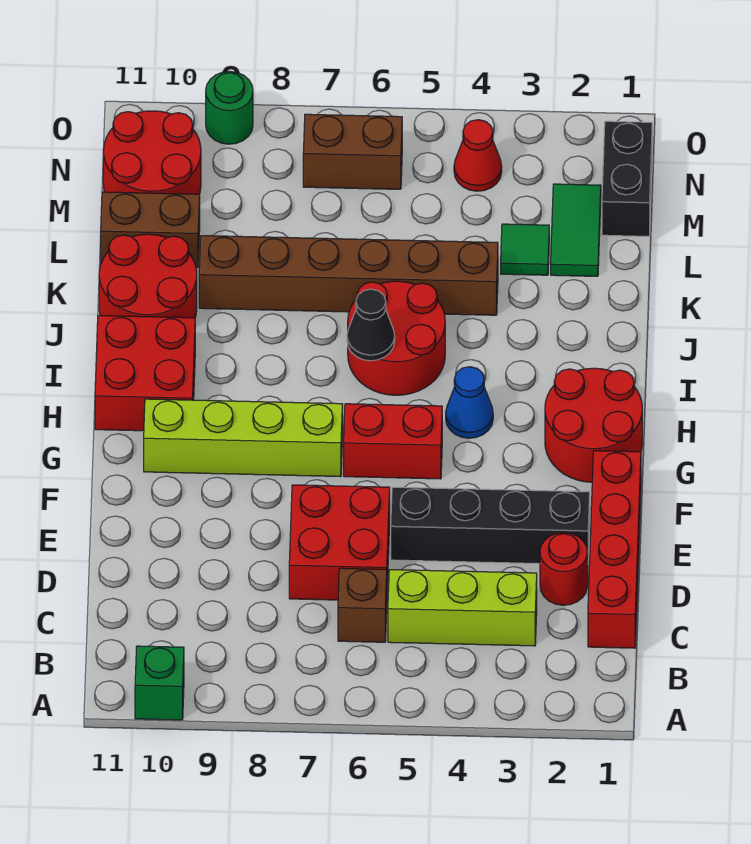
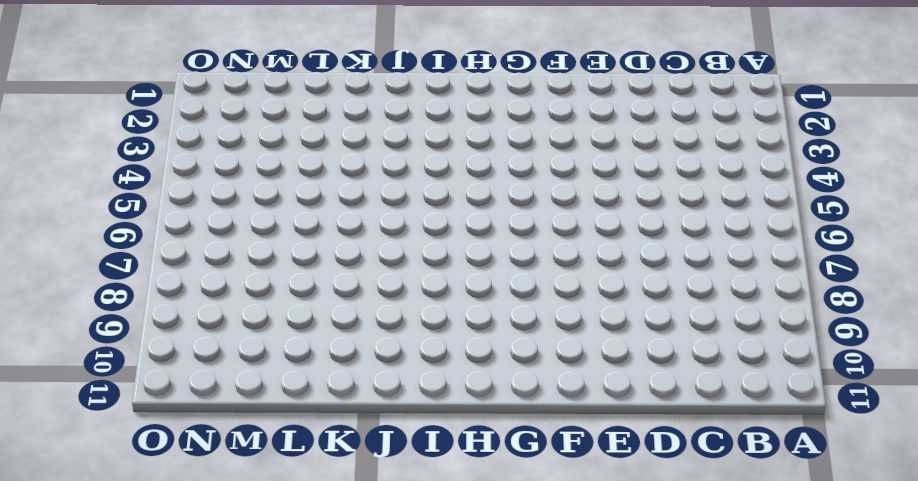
none -> green 1x1 brick [135,646,184,720]
none -> red 1x4 brick [588,451,641,648]
none -> lime 1x3 brick [388,570,537,646]

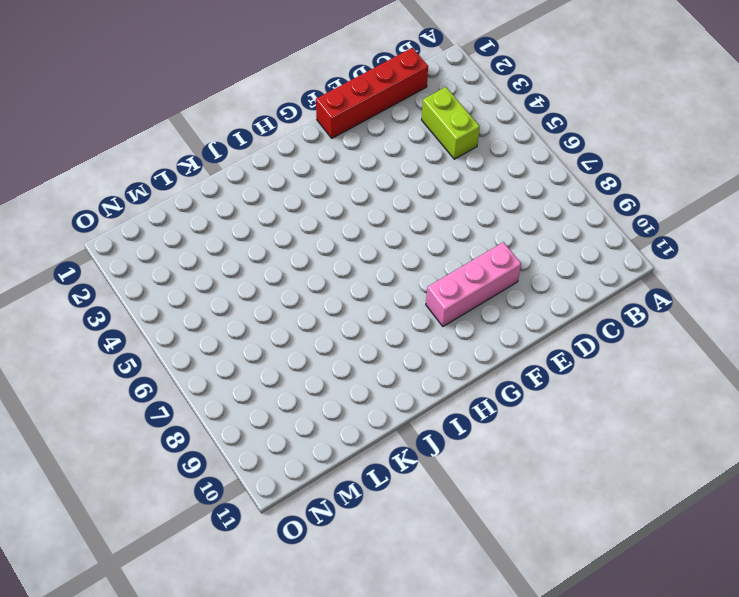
lime 1x2 brick [422,87,480,159] -> lime 1x3 brick [388,570,537,646]
pink 1x3 brick [426,242,521,326] -> lime 1x4 brick [144,399,343,477]
none -> green 1x1 brick [135,646,184,720]
none -> brown 1x1 brick [338,568,387,642]
none -> red 1x1 round brick [540,532,588,605]

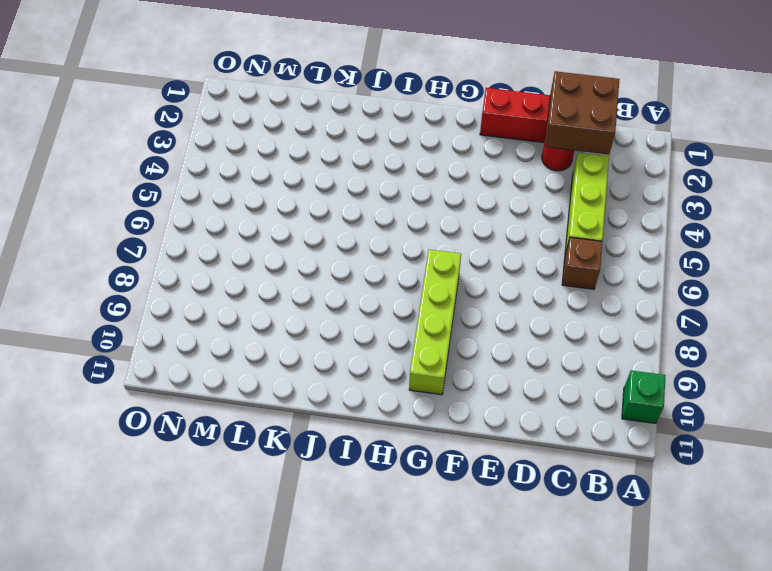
brown 2x2 brick [545,71,619,155] -> none
none -> red 2x2 brick [289,485,390,600]
none -> black 1x4 brick [391,487,590,564]
none -> red 2x2 round brick [545,368,642,482]

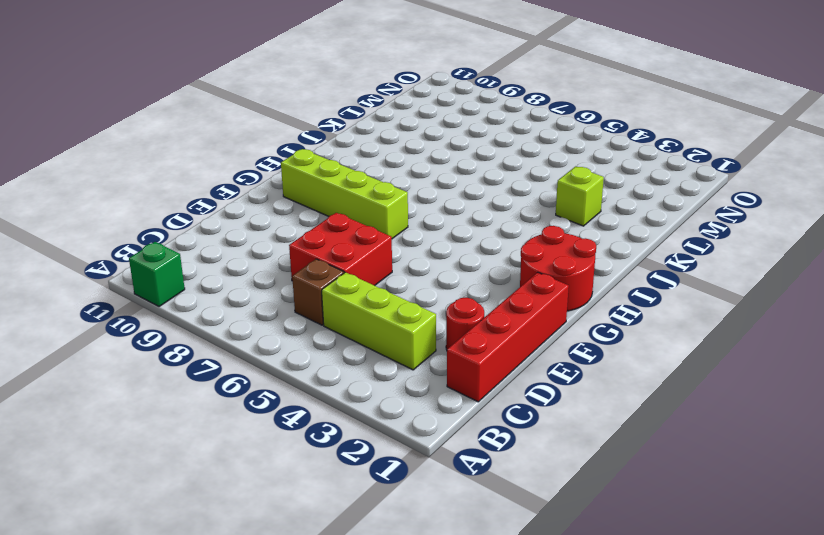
lime 1x1 brick [556,166,604,226] -> none
none -> black 1x4 brick [391,487,590,564]
none -> red 1x2 brick [344,404,442,479]
none -> blue 1x1 cone [446,367,493,438]

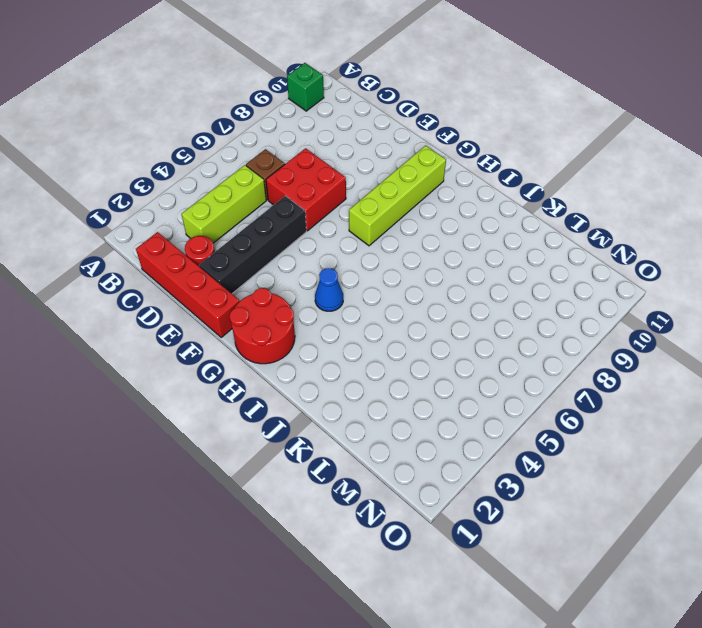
none -> red 1x2 brick [344,404,442,479]
none -> red 2x2 brick [95,316,195,431]
none -> red 2x2 round brick [348,281,445,395]

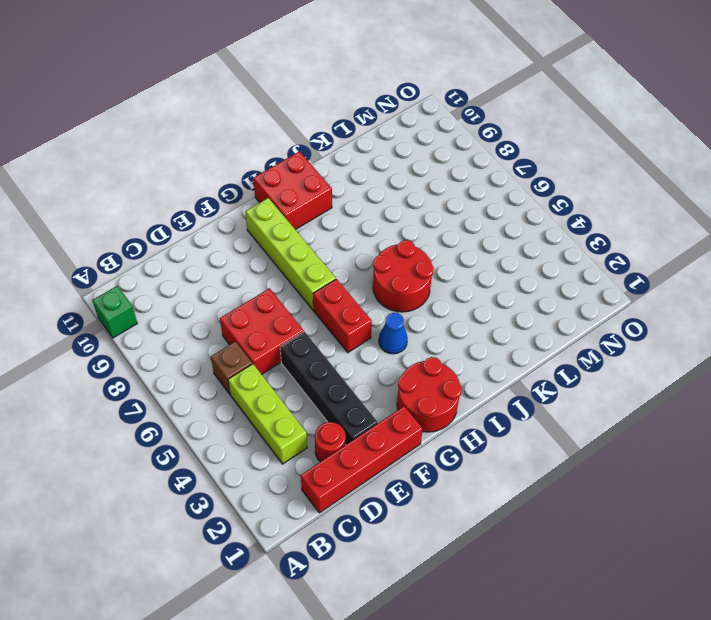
none -> red 2x2 round brick [99,234,197,318]
none -> brown 1x6 brick [199,236,498,315]
none -> green 1x2 tile [551,184,601,276]

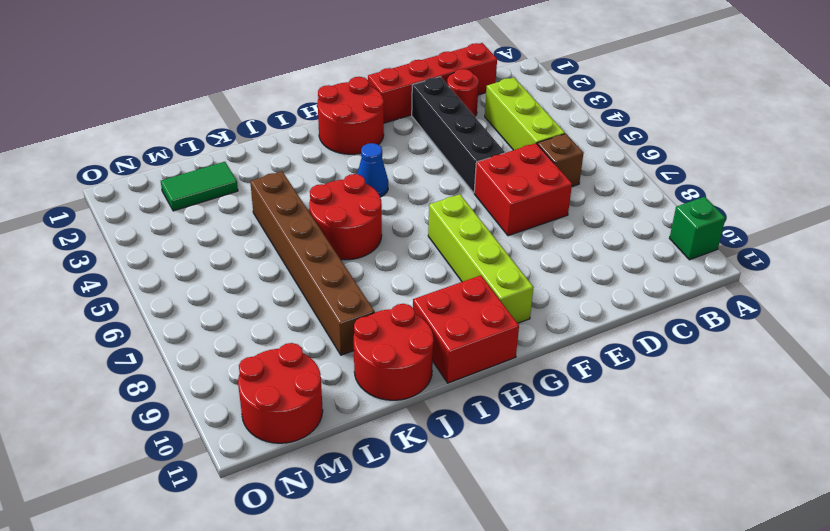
none -> red 1x2 brick [344,404,442,479]
none -> green 1x1 tile [501,224,549,275]
none -> brown 1x2 brick [101,192,200,267]

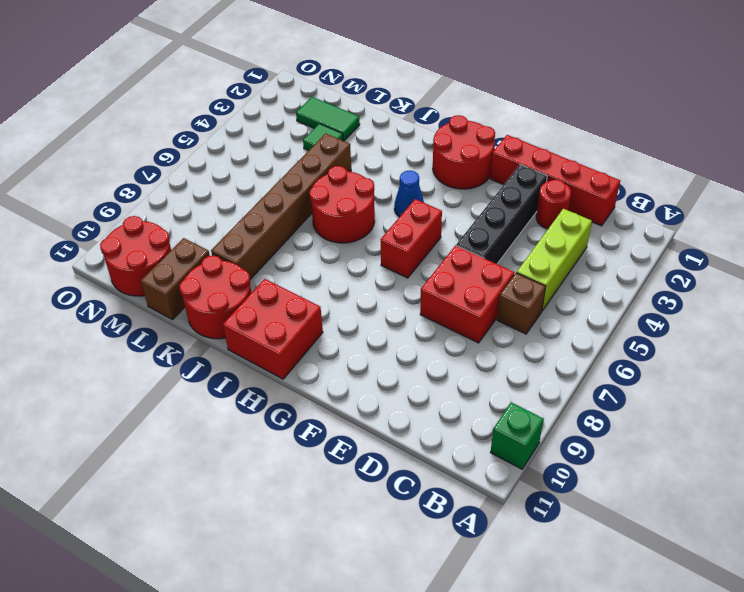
none -> lime 1x4 brick [144,399,343,477]
none -> black 1x2 brick [602,121,652,236]
none -> red 1x1 cone [454,120,502,191]

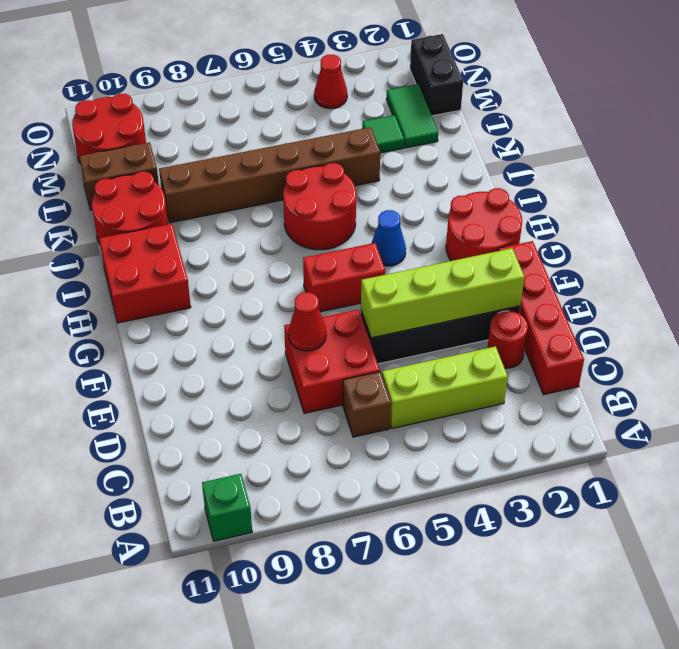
lime 1x4 brick [361,248,525,338] -> lime 1x4 brick moved to [144,399,343,477]
red 1x1 cone [288,292,326,351] -> none
none -> brown 1x2 brick [303,114,402,189]
none -> green 1x1 round brick [206,71,253,144]
none -> black 1x1 cone [347,289,395,361]

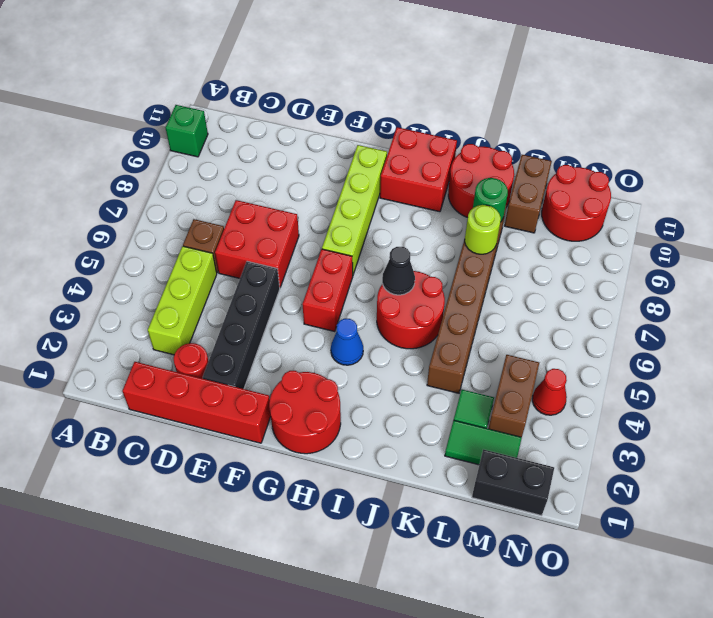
lime 1x1 round brick [465,205,501,254] -> none
green 1x1 round brick [473,178,508,222] -> green 1x1 round brick moved to [206,71,253,144]
brown 1x2 brick [488,355,539,437] -> brown 1x2 brick moved to [303,114,402,189]

